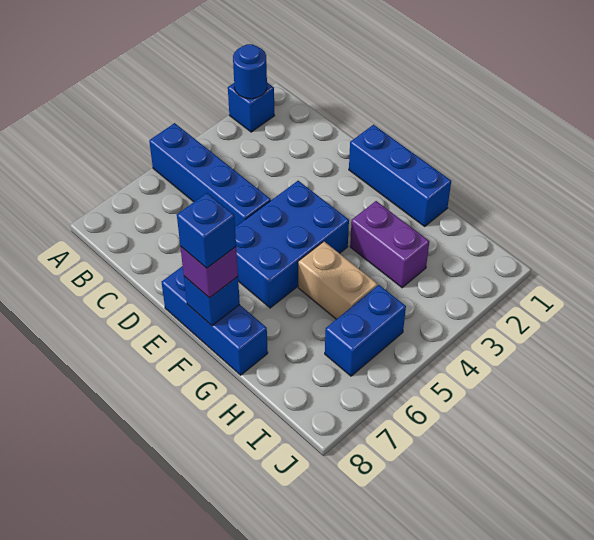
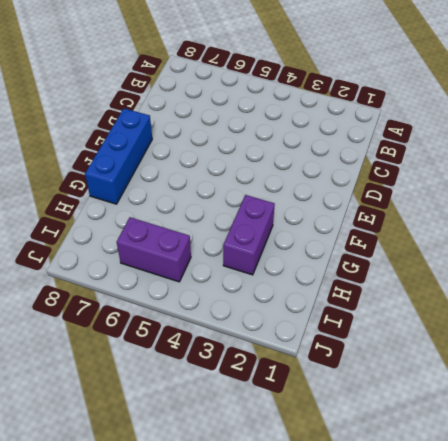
purple 1x2 brick [117,217,191,282] -> blue 1x2 brick [325,285,406,376]
none -> blue 1x1 brick [228,83,274,132]
none -> blue 1x4 brick [149,123,271,227]
none -> blue 1x3 brick [349,125,451,226]

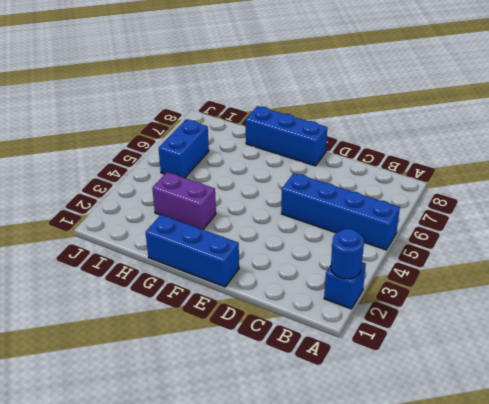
none -> blue 2x3 brick [235,181,349,308]
none -> tan 1x2 brick [298,242,377,319]
none -> blue 1x1 brick [184,276,240,326]

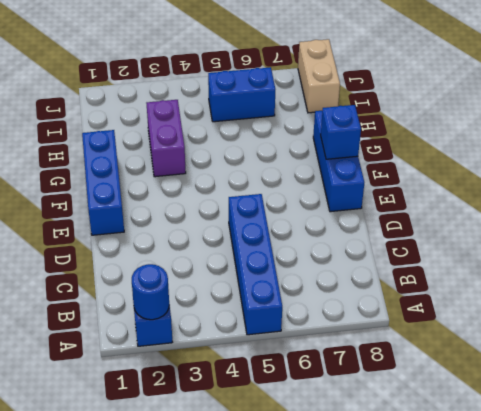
tan 1x2 brick [298,39,340,113] -> tan 1x2 brick moved to [298,242,377,319]
none -> blue 2x3 brick [235,181,349,308]
none -> purple 1x1 brick [180,246,238,298]
none -> blue 1x1 brick [177,193,236,268]

